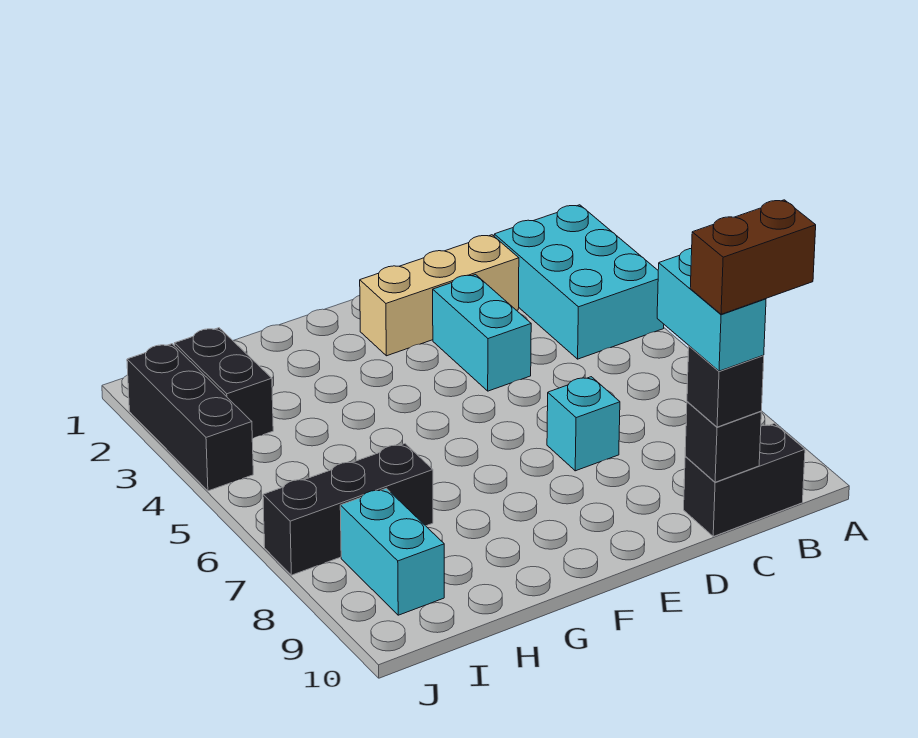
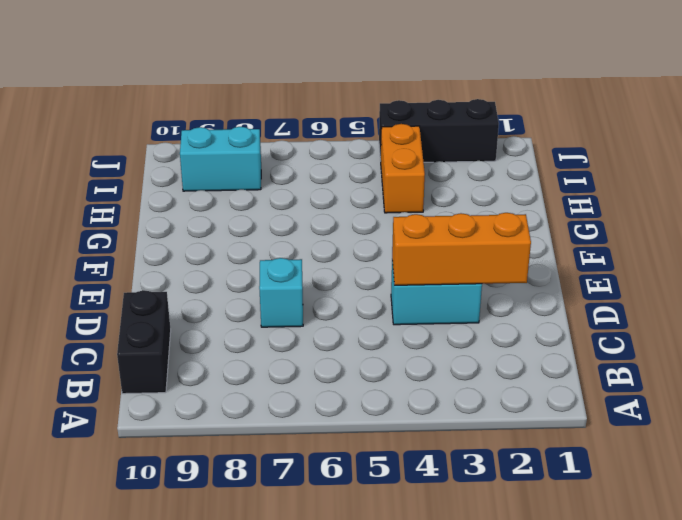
orange 1x3 brick [392,213,531,285] -> none
orange 1x2 brick [381,124,425,213] -> none
none -> cyan 2x3 brick [494,205,664,359]
none -> tan 1x3 brick [360,235,519,356]
none -> black 1x3 brick [263,444,433,575]

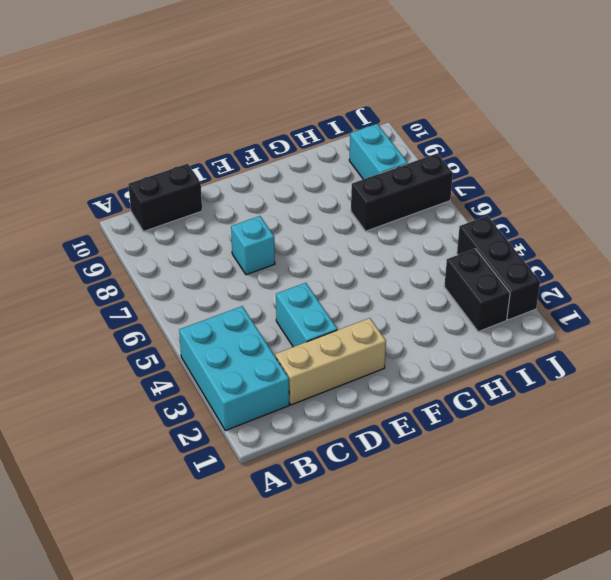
none -> black 1x1 brick [685,402,761,482]
none -> black 1x1 brick [687,346,764,427]
none -> cyan 1x2 brick [657,248,766,371]

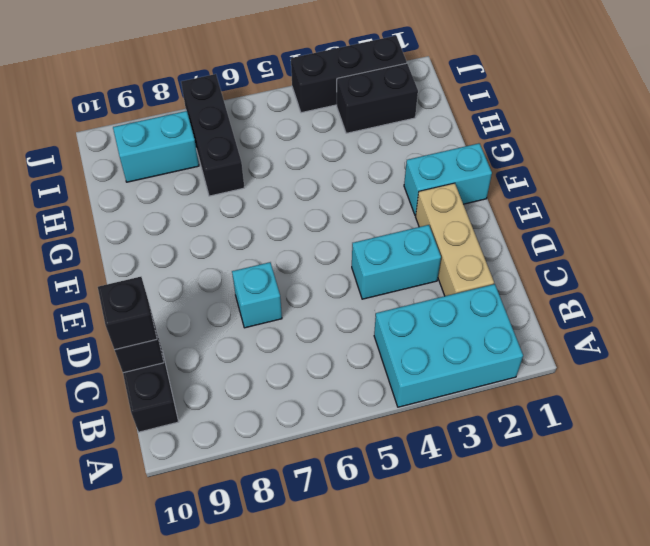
cyan 1x2 brick [404,143,492,216] -> cyan 1x2 brick moved to [657,248,766,371]
none -> brown 1x2 brick [690,200,816,314]

